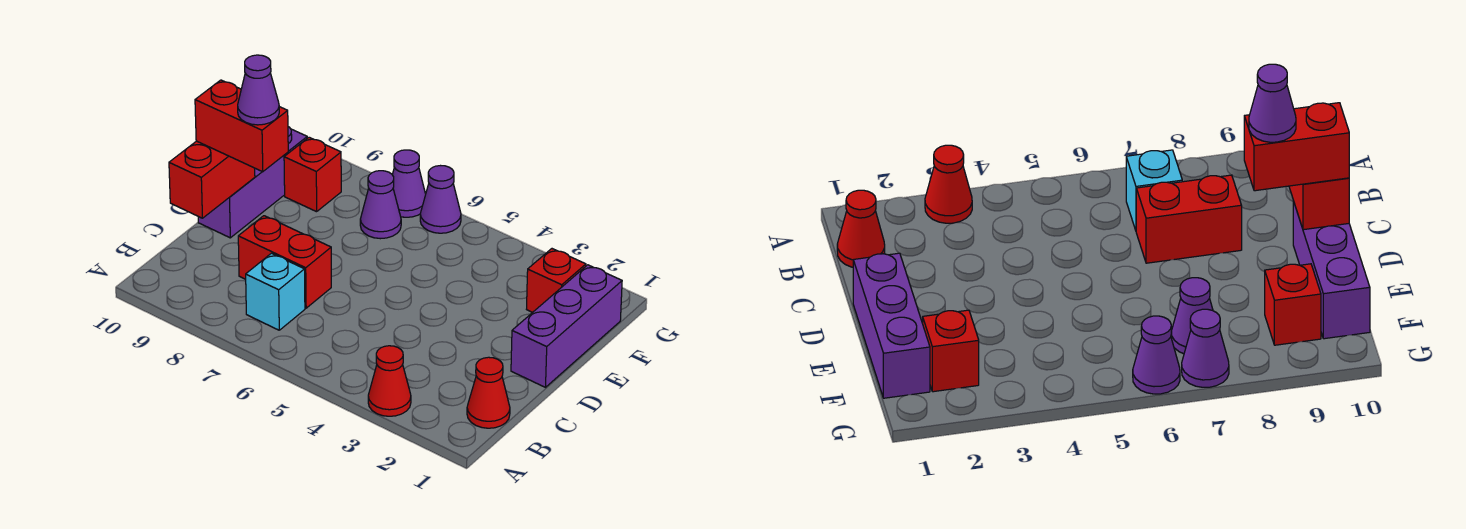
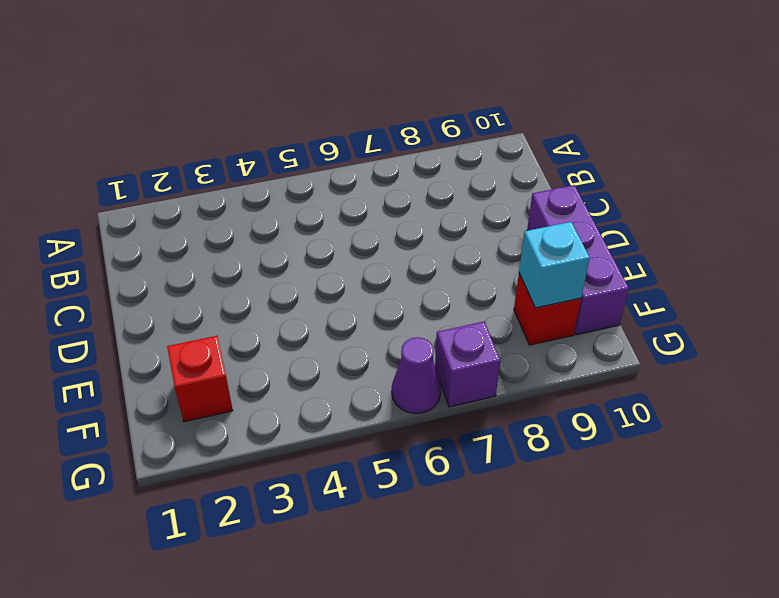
cyan 1x1 brick [519,222,590,308] -> cyan 1x1 brick moved to [246,253,305,330]
purple 1x1 brick [435,322,500,407] -> purple 1x1 cone [392,150,426,217]
none -> red 1x1 cone [368,346,411,416]
none -> red 1x1 cone [467,357,510,428]
none -> red 1x2 brick [238,216,331,308]

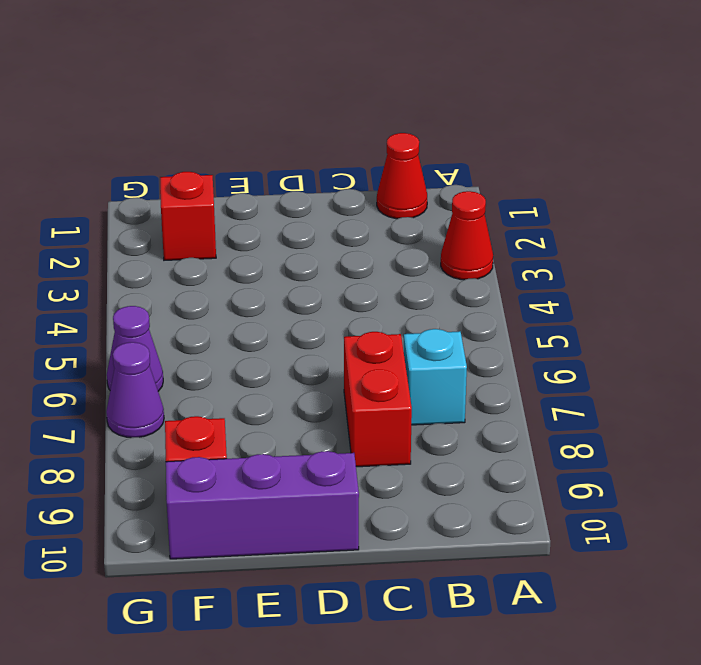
none -> purple 1x3 brick [511,265,622,387]
none -> purple 1x1 cone [360,171,401,239]
none -> red 1x2 brick [169,141,255,218]

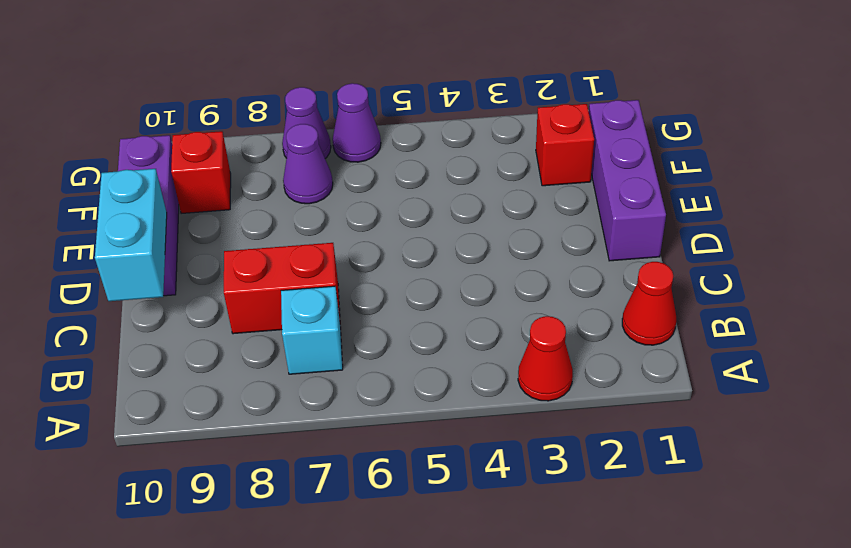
cyan 1x2 brick [95,169,167,301] -> red 1x2 brick [169,141,255,218]
none -> red 1x2 brick [195,80,288,172]
none -> purple 1x1 cone [238,55,279,125]

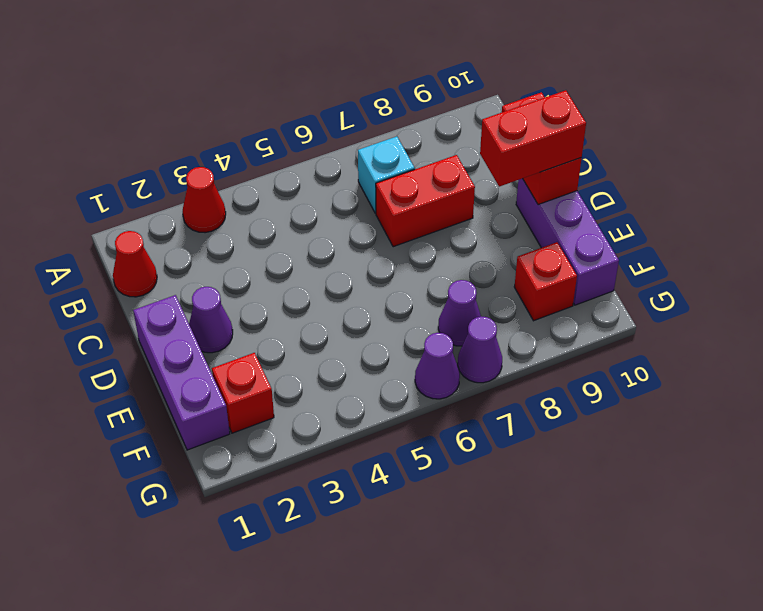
purple 1x1 cone [189,287,233,353] -> purple 1x1 cone moved to [238,55,279,125]

